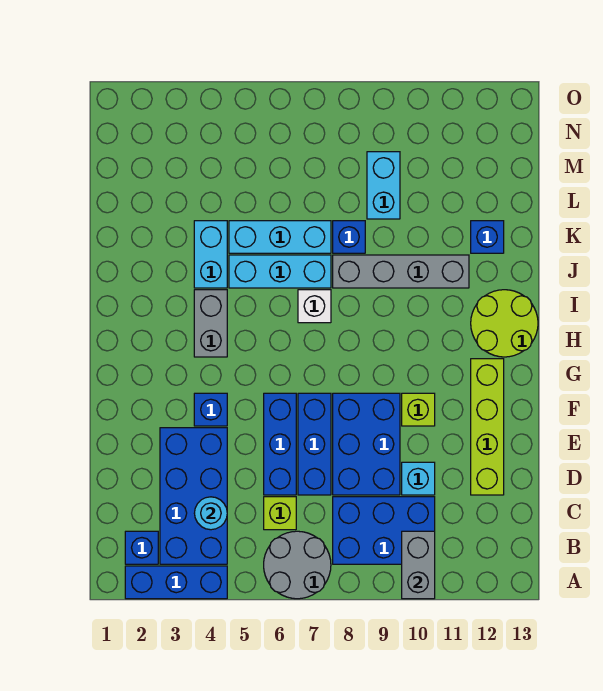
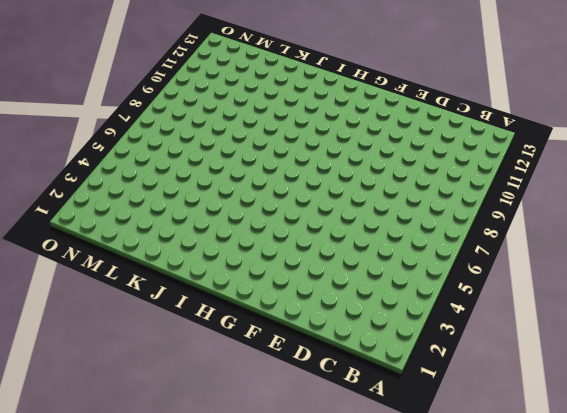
none -> blue 1x3 brick [125,566,227,599]
none -> grey 2x2 round brick [264,531,331,599]
none -> blue 1x1 brick [125,531,158,564]

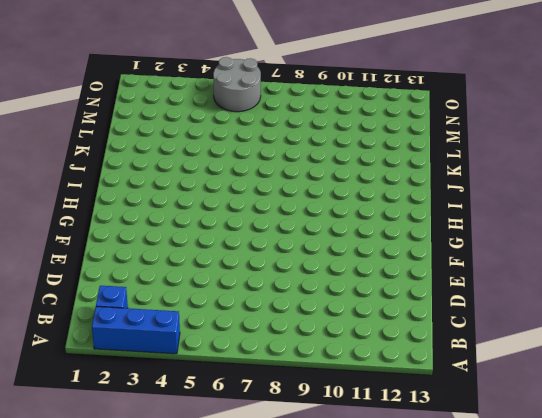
grey 2x2 round brick [213,57,261,112] -> grey 2x2 round brick moved to [264,531,331,599]
none -> blue 2x4 brick [160,428,227,564]
none -> blue 2x3 brick [333,497,435,564]
none -> lime 1x1 brick [264,497,296,530]

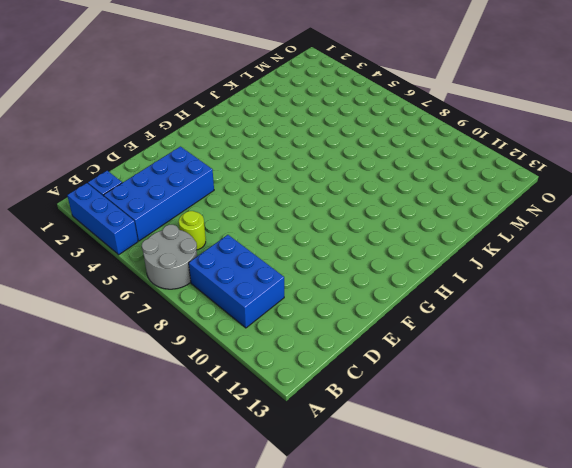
lime 1x1 round brick [179,211,206,250] -> lime 1x1 brick [264,497,296,530]
none -> blue 1x3 brick [264,393,296,495]
none -> blue 1x3 brick [298,393,331,495]
none -> blue 2x3 brick [333,393,400,495]

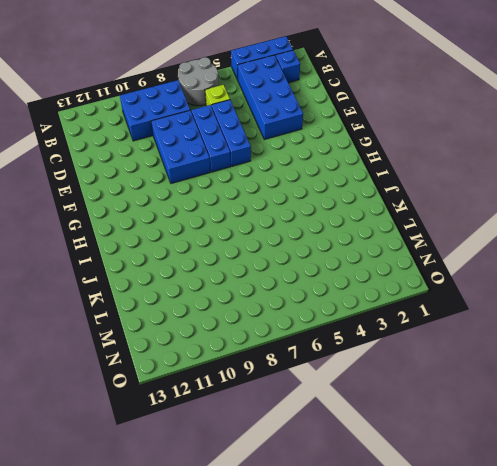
none -> cyan 1x1 brick [402,462,435,495]
none -> lime 1x4 brick [471,359,504,495]
none -> blue 1x1 brick [194,393,227,426]

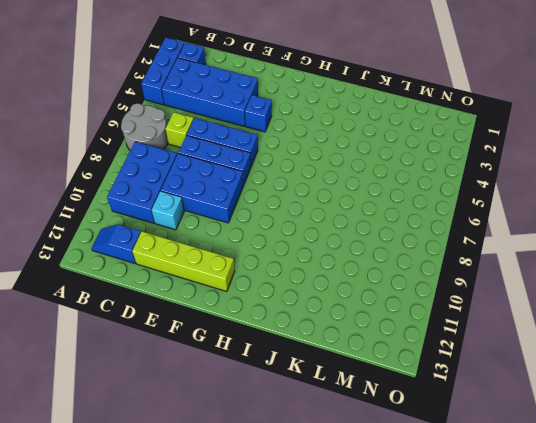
blue 1x2 slope [92,224,141,264] -> none
none -> lime 1x1 brick [402,393,435,426]
none -> grey 1x2 brick [194,290,227,357]
none -> lime 2x2 round brick [471,290,538,357]

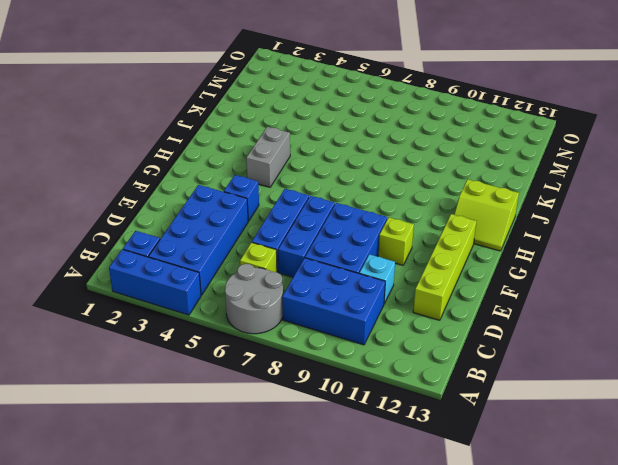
lime 2x2 slope [454,179,519,251] -> lime 2x2 round brick [471,290,538,357]
none -> white 1x1 brick [298,290,331,323]
none -> cyan 1x2 brick [194,221,227,288]
none -> cyan 1x3 brick [229,255,331,288]

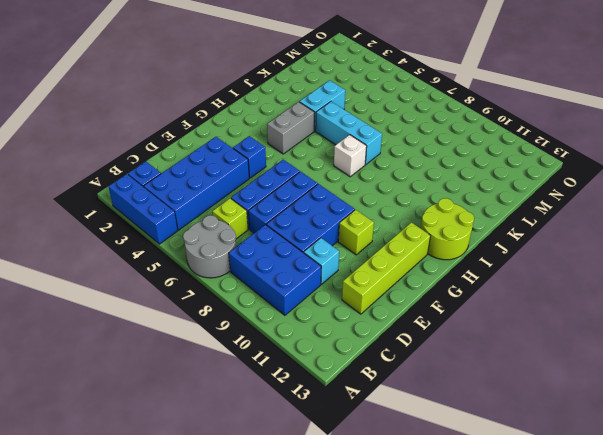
none -> grey 1x4 brick [333,255,469,288]
none -> cyan 1x3 brick [229,221,331,253]
none -> blue 1x1 brick [333,221,365,253]

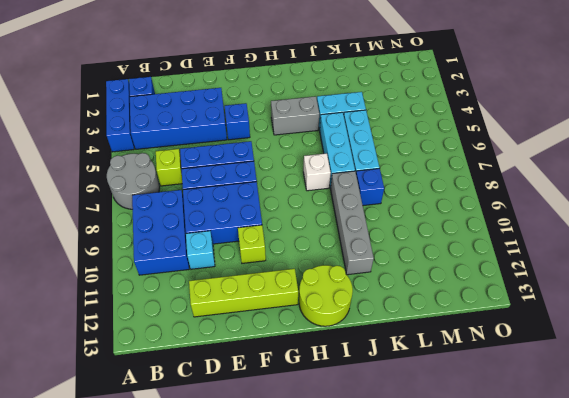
none -> blue 1x1 brick [471,221,504,253]
none -> cyan 1x2 brick [367,152,400,219]
none -> grey 1x2 brick [402,531,435,599]

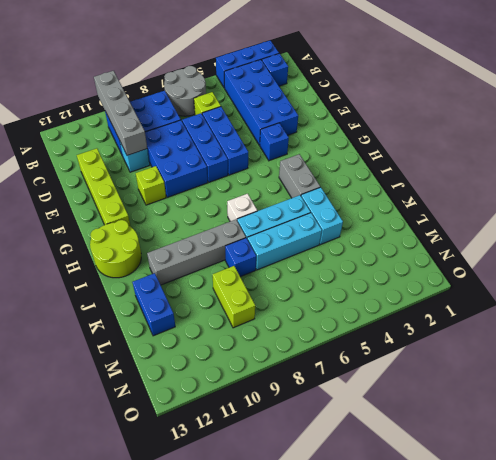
grey 1x4 brick [94,71,147,156] -> grey 1x2 brick [402,531,435,599]
blue 1x2 brick [133,273,175,336] -> blue 1x1 brick [471,221,504,253]
lime 1x2 brick [213,266,255,328] -> cyan 1x2 brick [367,152,400,219]
none -> cyan 1x1 round brick [194,497,227,530]

